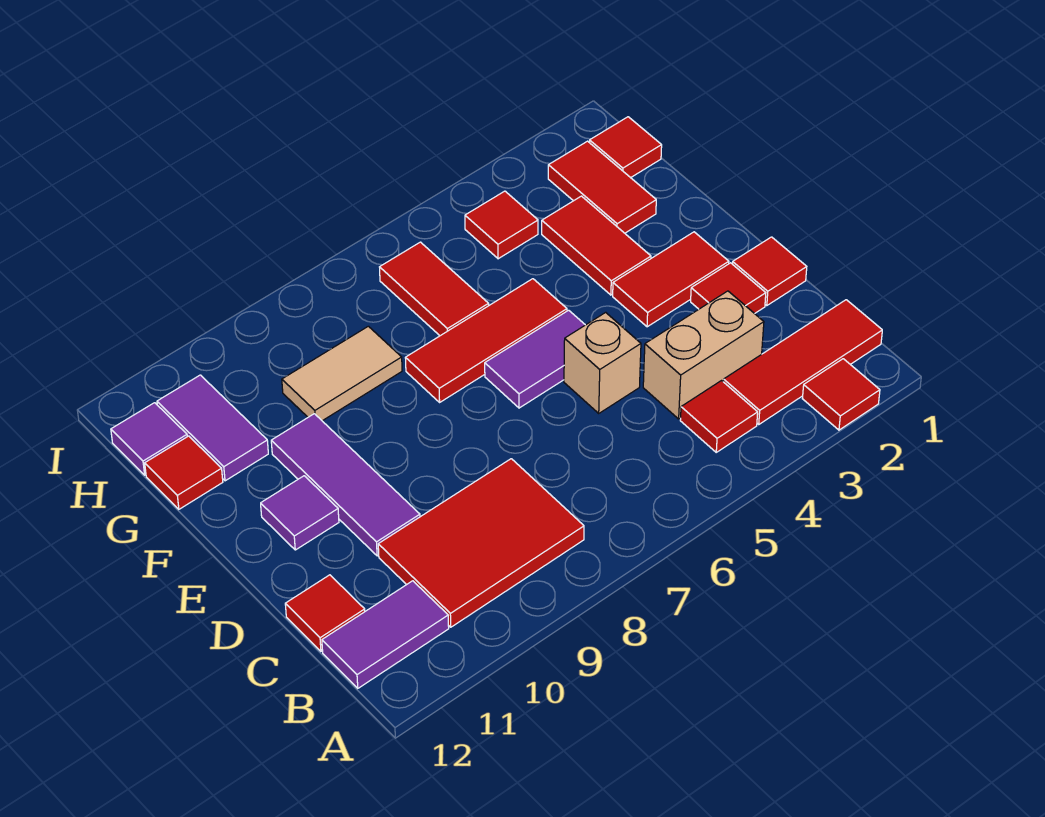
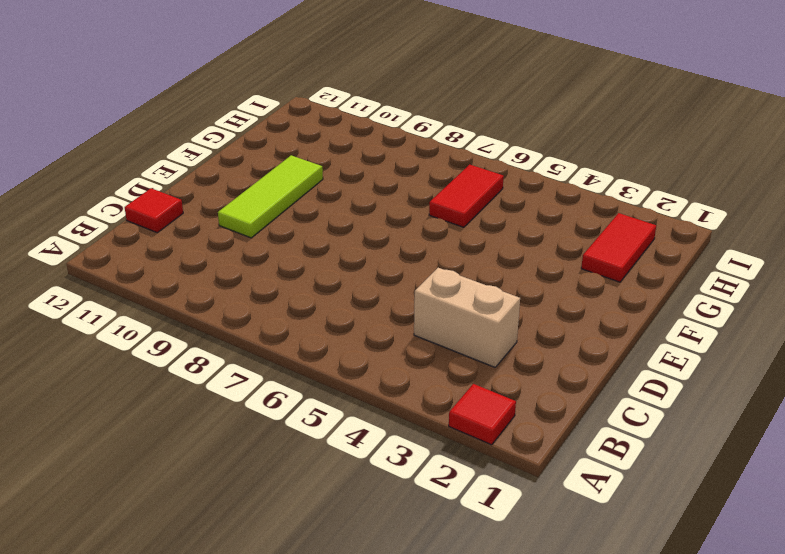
lime 1x3 tile [218,155,323,238] -> purple 1x3 tile [271,414,420,556]
none -> red 1x3 tile [723,300,882,424]
none -> red 1x1 tile [680,381,758,452]
none -> red 2x3 tile [378,459,584,627]

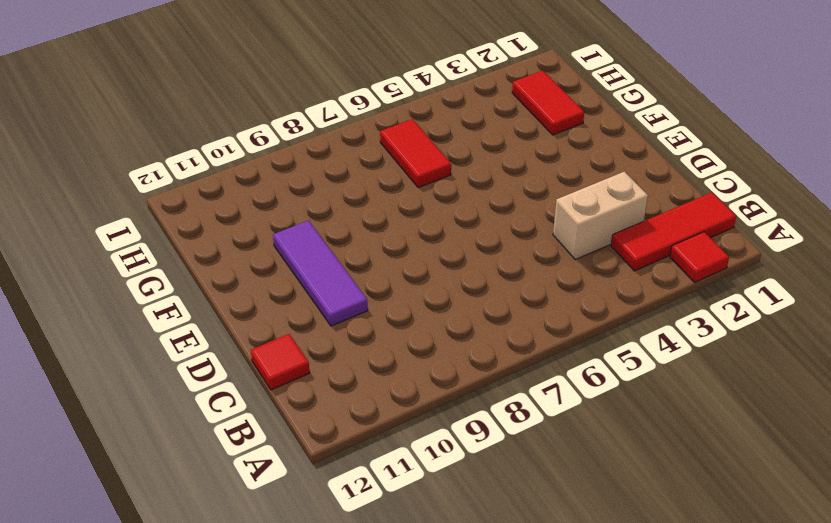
none -> red 1x1 tile [680,381,758,452]
none -> red 2x3 tile [378,459,584,627]
none -> purple 1x2 tile [322,581,449,688]

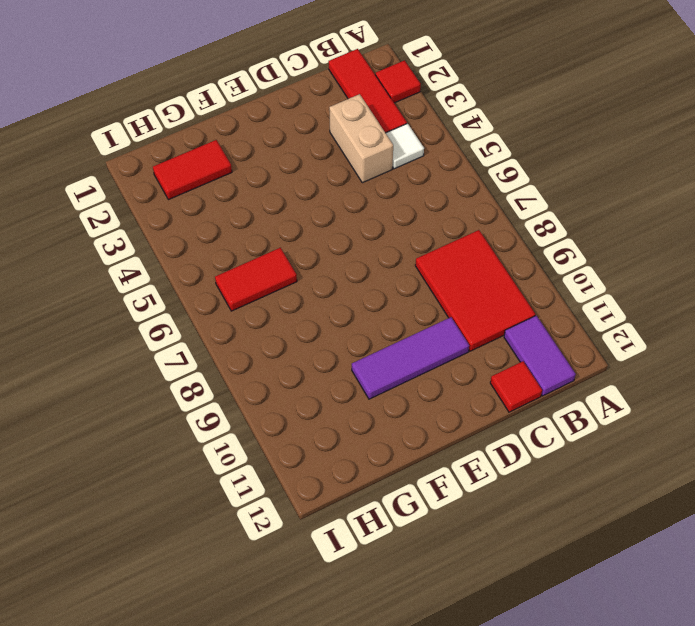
white 1x1 tile [386,123,424,169] -> red 1x1 tile [680,381,758,452]
none -> red 1x1 tile [732,237,807,306]
none -> red 1x1 tile [691,263,766,314]
none -> tan 1x1 brick [564,312,641,413]

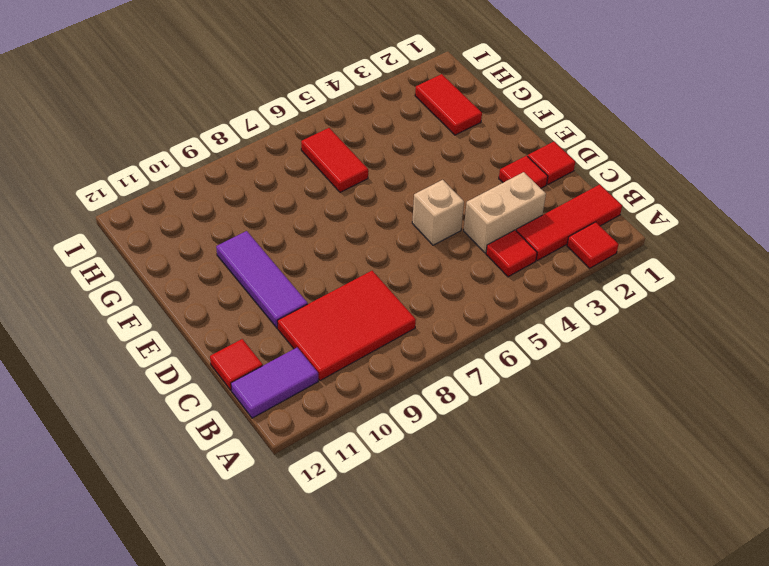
none -> red 1x2 tile [613,232,729,327]
none -> purple 1x2 tile [485,310,585,408]
none -> purple 1x1 tile [261,476,339,550]

